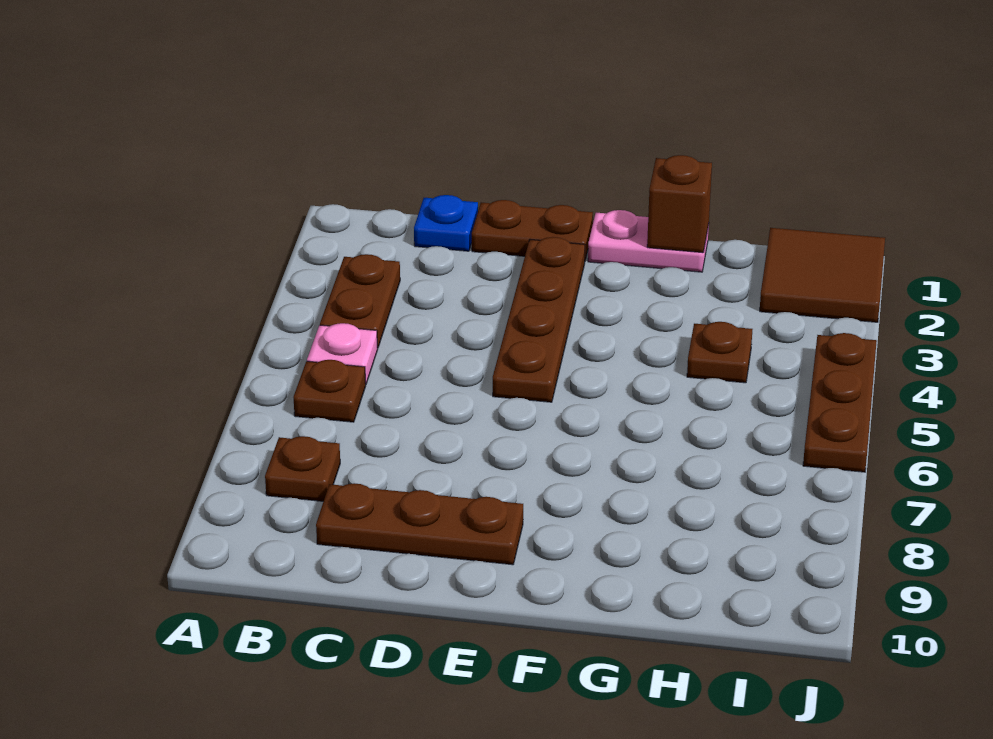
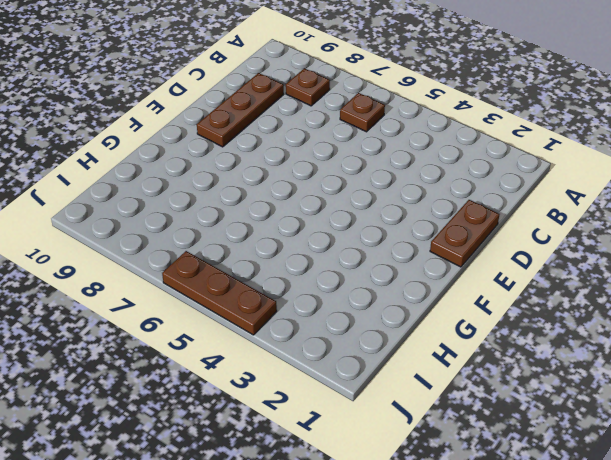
none -> brown 1x2 plate [320,254,400,348]
none -> pink 1x1 plate [307,323,378,384]
none -> blue 1x1 plate [414,195,478,251]

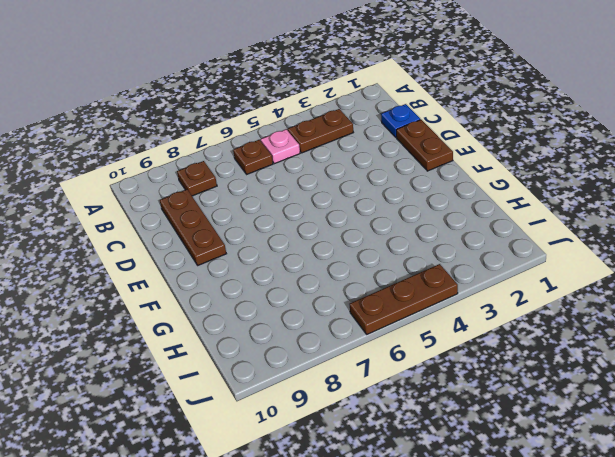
none -> brown 1x4 plate [493,237,585,402]
none -> pink 1x2 plate [588,210,709,272]
none -> brown 1x1 plate [687,322,752,383]

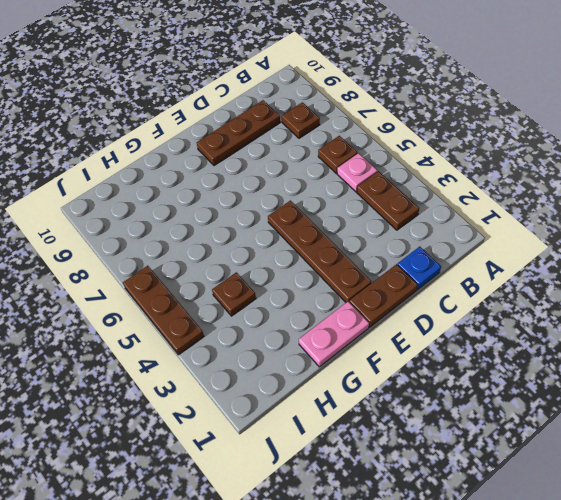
none -> brown 2x2 tile [760,228,885,322]
none -> brown 1x1 brick [647,155,712,253]

